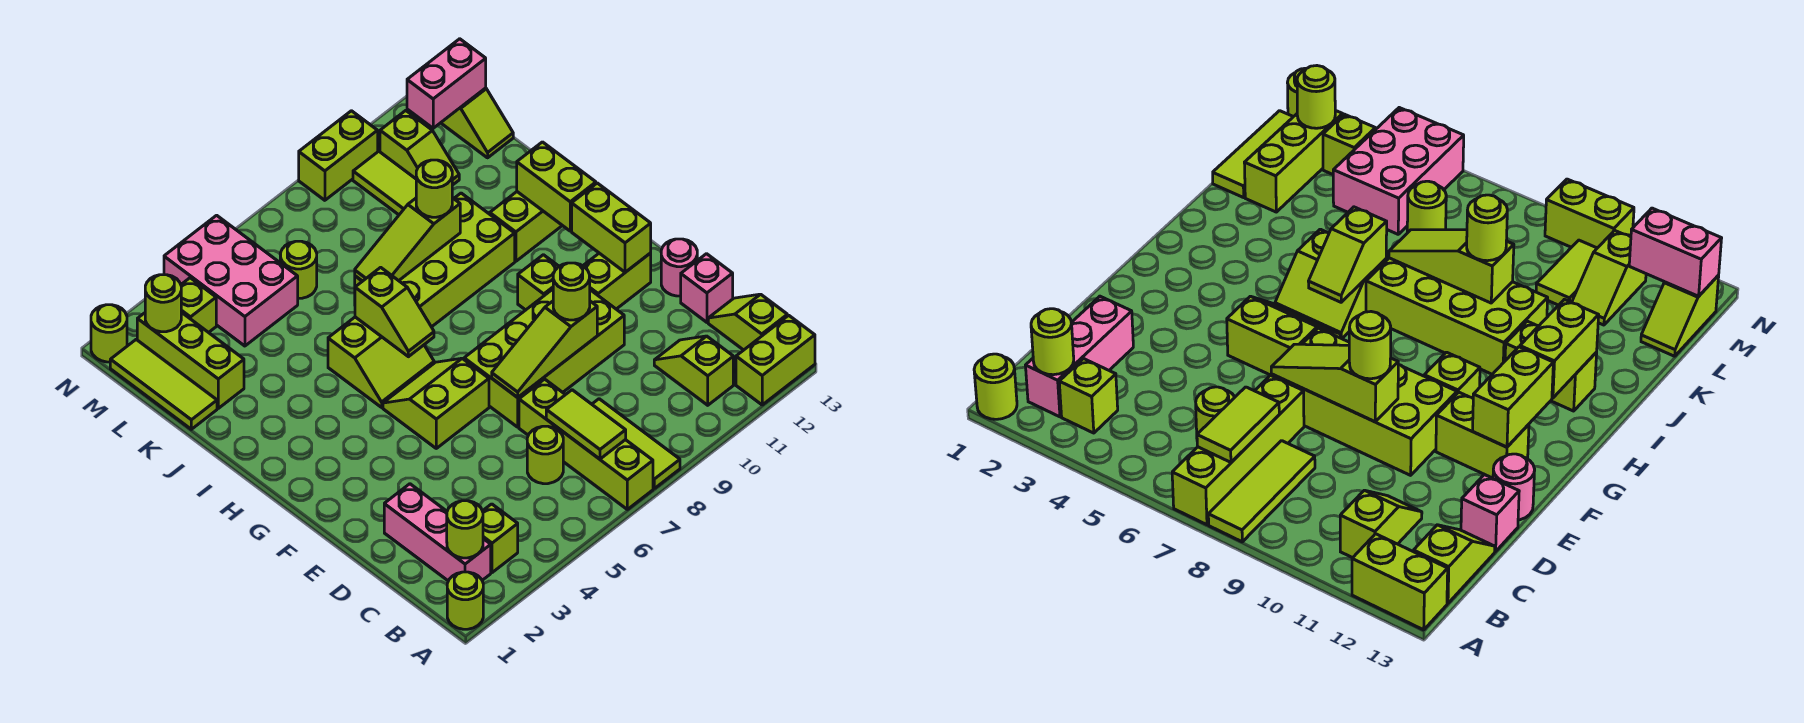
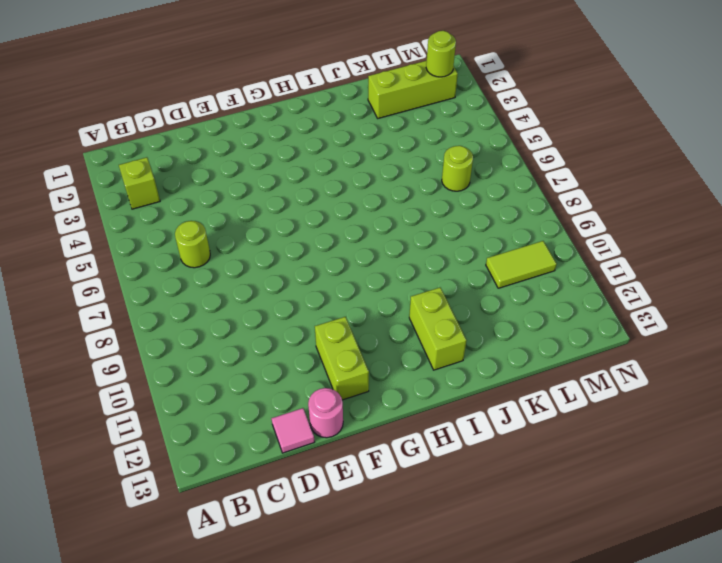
pink 1x1 tile [271,408,315,453] -> pink 1x1 brick [681,254,733,322]
none -> lime 1x1 round brick [447,572,483,629]
none -> lime 1x4 brick [519,379,653,509]
none -> lime 1x3 tile [592,399,680,488]
none -> lime 1x2 brick [736,315,815,405]

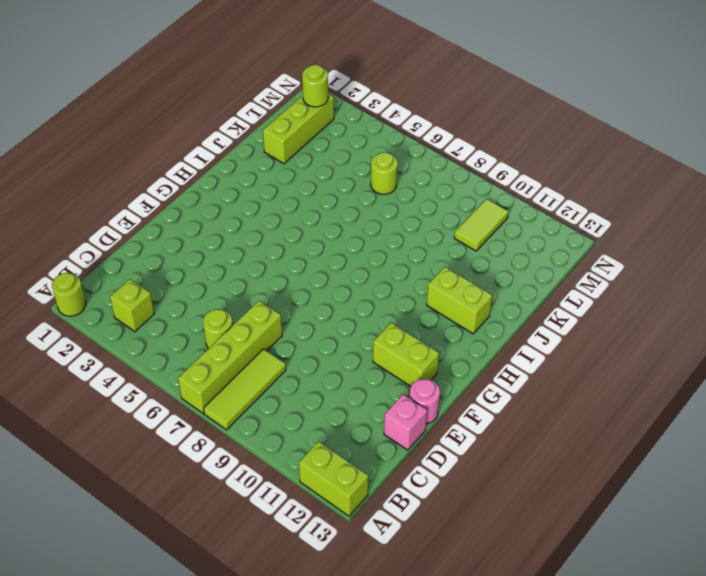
none -> pink 1x3 brick [384,484,491,581]
none -> lime 1x2 slope [654,336,733,405]
none -> lime 1x2 slope [708,294,787,350]
none -> lime 2x4 brick [464,289,624,427]

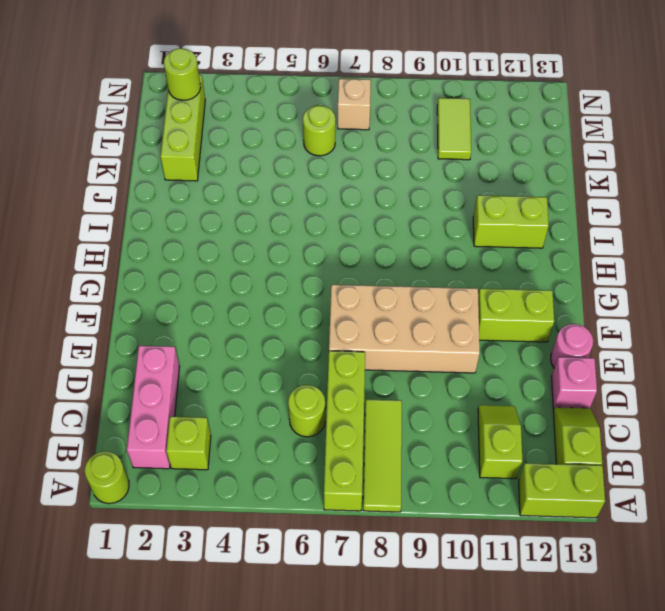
tan 2x4 brick [329,285,480,373] -> lime 2x4 brick [464,289,624,427]
tan 1x1 brick [338,79,371,130] -> none
none -> lime 2x2 slope [383,358,489,448]
none -> lime 1x1 brick [518,255,559,310]
none -> lime 2x2 slope [328,317,434,407]
none -> lime 2x4 brick [355,193,515,327]

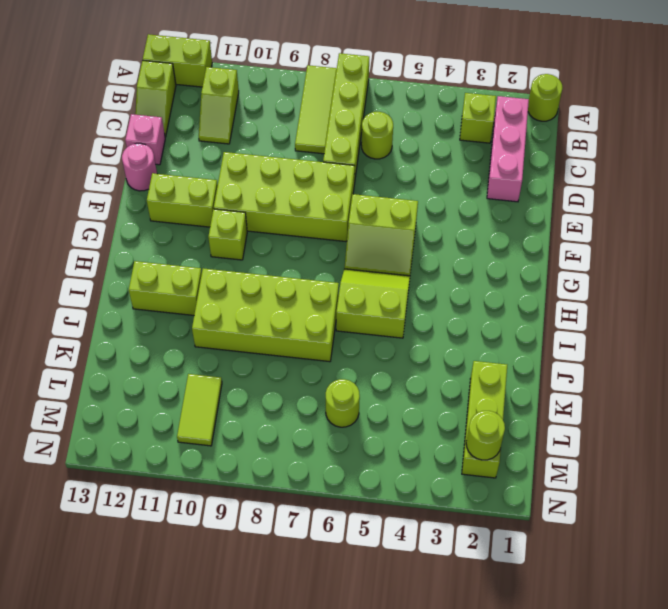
none -> lime 1x3 tile [110,340,217,429]
none -> pink 2x3 brick [164,215,298,346]
none -> lime 1x2 slope [380,111,459,185]
none -> lime 1x2 slope [441,88,513,158]

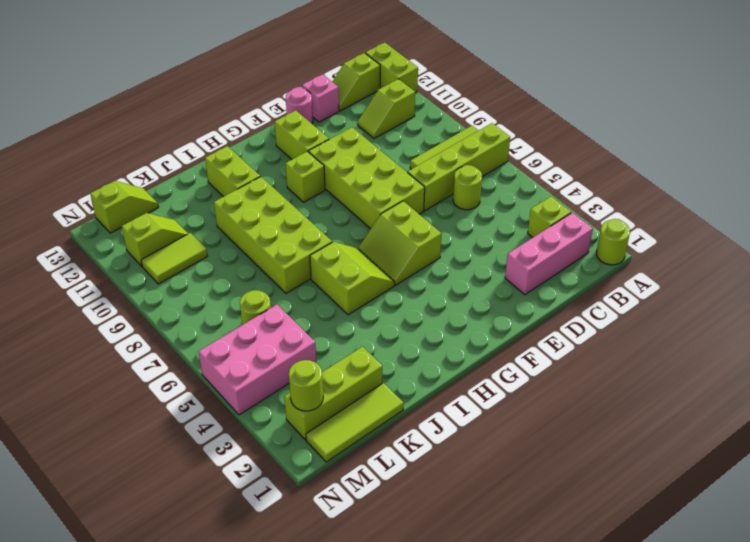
none -> lime 1x1 brick [181,278,216,333]
none -> lime 1x1 round brick [91,305,127,362]
none -> lime 1x2 brick [299,111,378,200]
none -> lime 1x1 round brick [447,501,483,558]

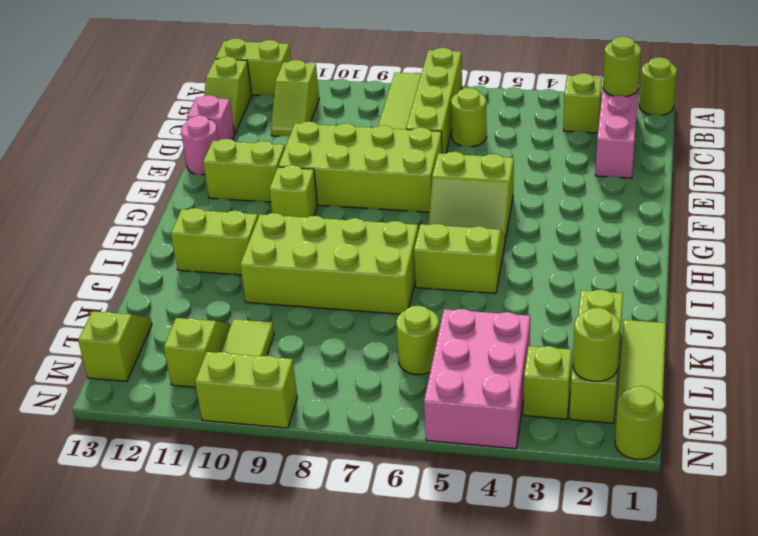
none -> lime 1x2 tile [546,390,626,459]
none -> lime 1x3 slope [492,301,597,397]
none -> lime 1x2 brick [572,183,651,272]
none -> lime 1x2 slope [355,267,434,357]

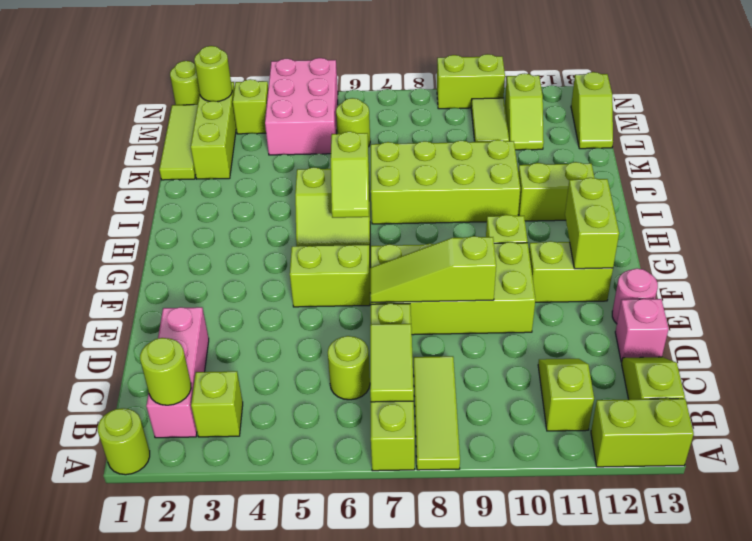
none -> lime 1x2 brick [517,142,596,231]
none -> lime 1x3 slope [355,198,460,281]
none -> pink 1x2 brick [407,39,486,128]
none -> lime 1x1 round brick [553,263,590,320]

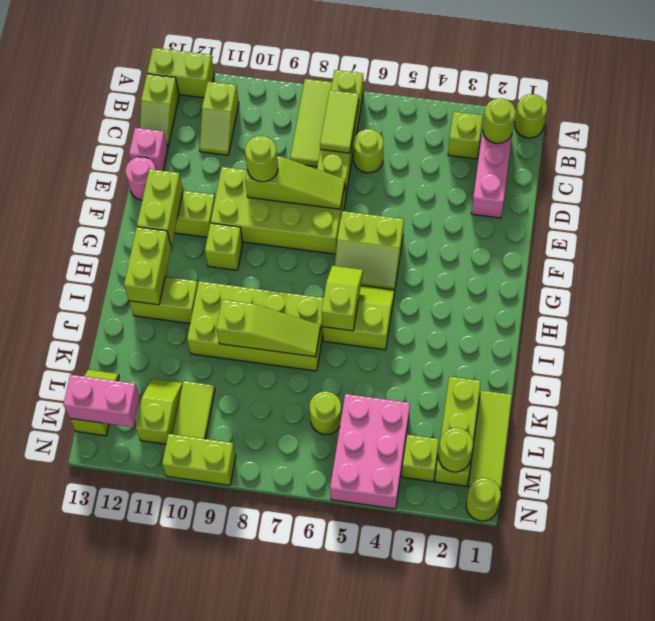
none -> lime 1x1 round brick [416,160,452,217]

